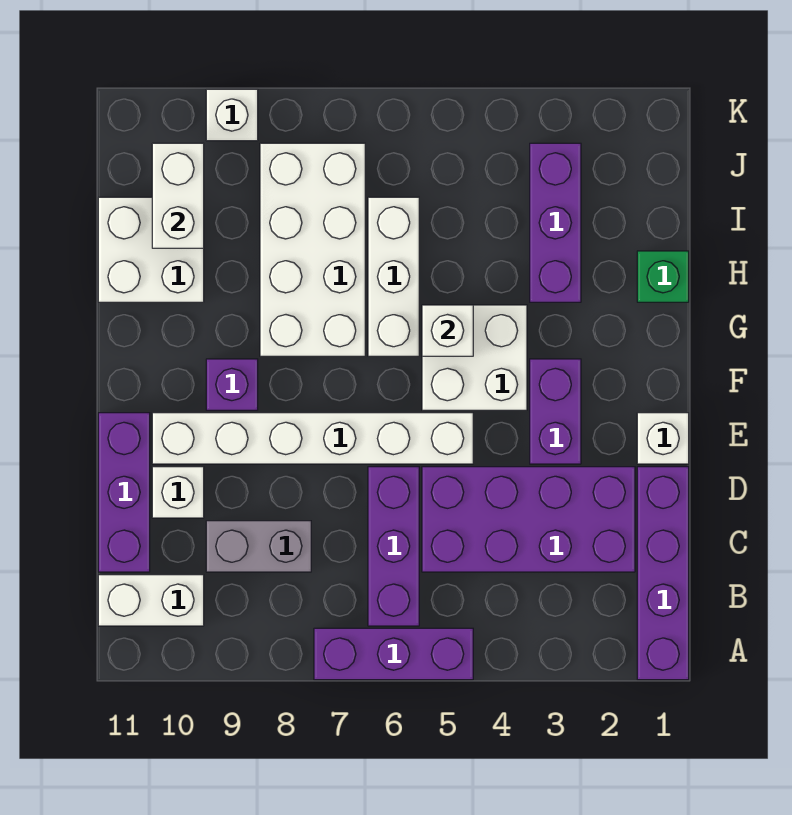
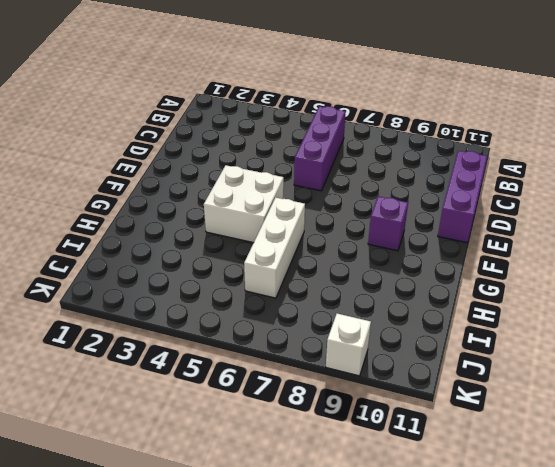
none -> purple 1x4 brick [637,467,689,680]
none -> purple 1x3 brick [314,628,473,680]
none -> white 1x2 brick [98,575,204,626]

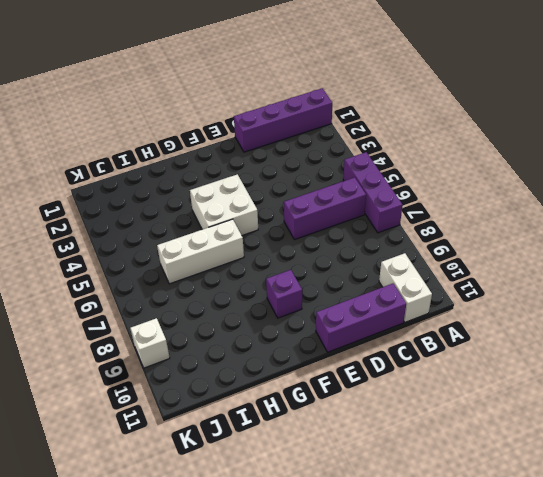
none -> purple 2x4 brick [422,467,635,572]
none -> grey 1x2 brick [206,521,311,572]
none -> white 1x1 brick [152,467,204,518]

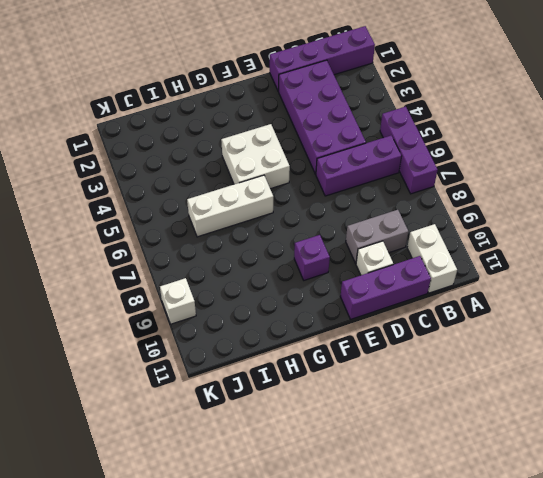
grey 1x2 brick [346,210,408,263] -> grey 1x2 brick turned to [206,521,311,572]
none -> white 1x1 brick [637,413,689,464]
none -> purple 1x2 brick [530,359,581,464]
none -> white 1x6 brick [152,413,473,464]

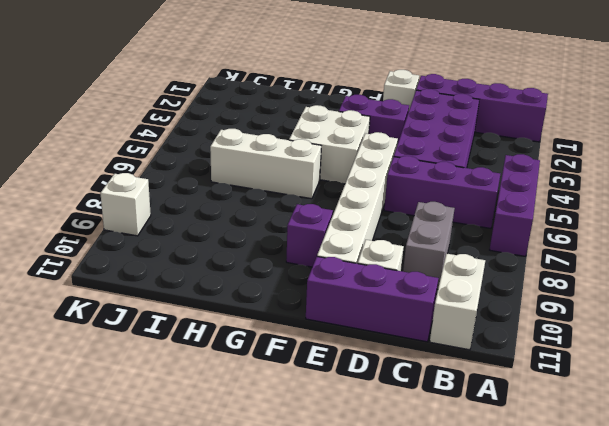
none -> white 2x4 brick [260,143,365,356]
none -> green 1x1 brick [637,251,689,302]
none -> purple 1x3 brick [530,143,581,302]

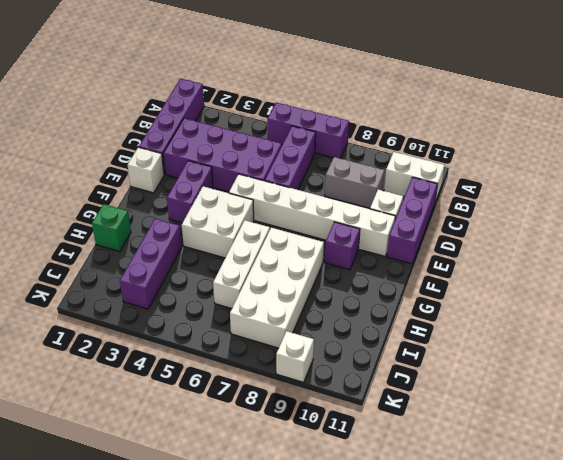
none -> white 2x2 brick [98,197,204,302]
none -> white 1x1 brick [422,305,473,356]
none -> white 1x2 brick [152,143,204,248]

